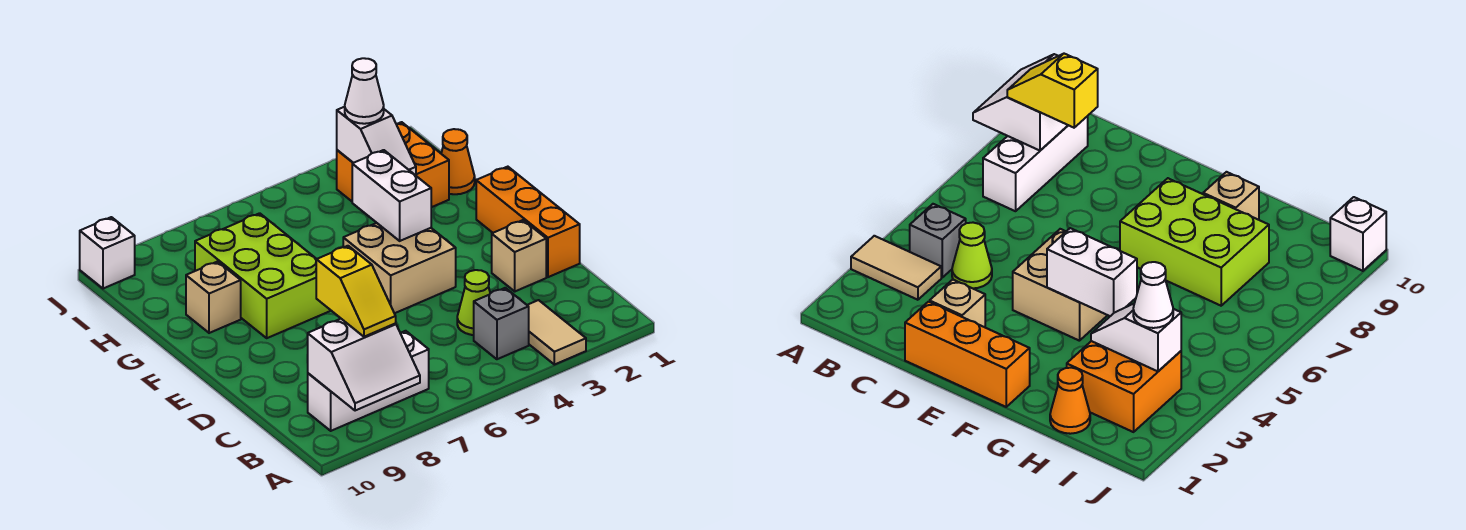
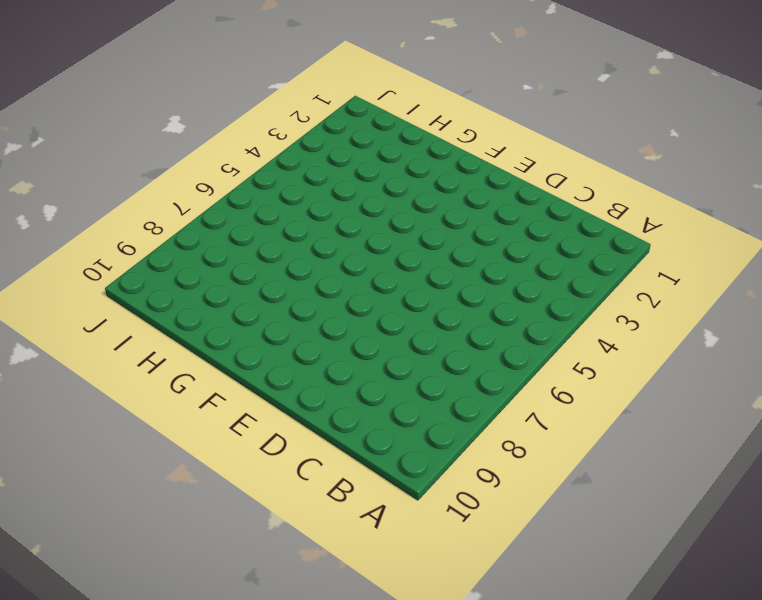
none -> tan 1x2 tile [527,300,586,365]
none -> grey 1x1 brick [474,288,529,359]
none -> white 1x3 brick [308,331,429,431]

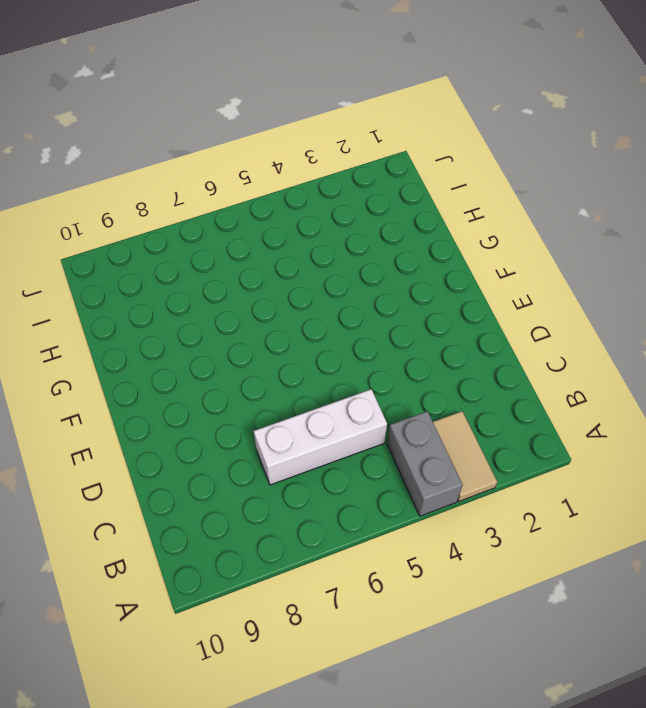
grey 1x2 brick [387,411,463,516] -> grey 1x1 brick [474,288,529,359]
white 1x3 brick [254,389,387,485] -> white 1x3 brick moved to [308,331,429,431]
none -> lime 1x1 cone [457,270,490,335]
none -> orange 1x3 brick [476,167,580,277]
none -> tan 1x1 brick [492,220,546,291]

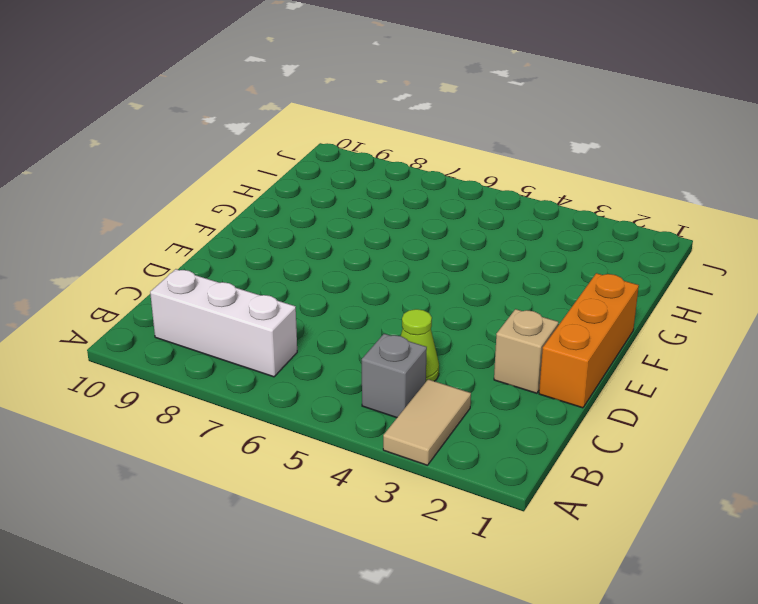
none -> tan 2x2 brick [343,223,456,313]
none -> lime 2x3 brick [195,213,331,338]
none -> tan 1x1 brick [186,262,241,333]

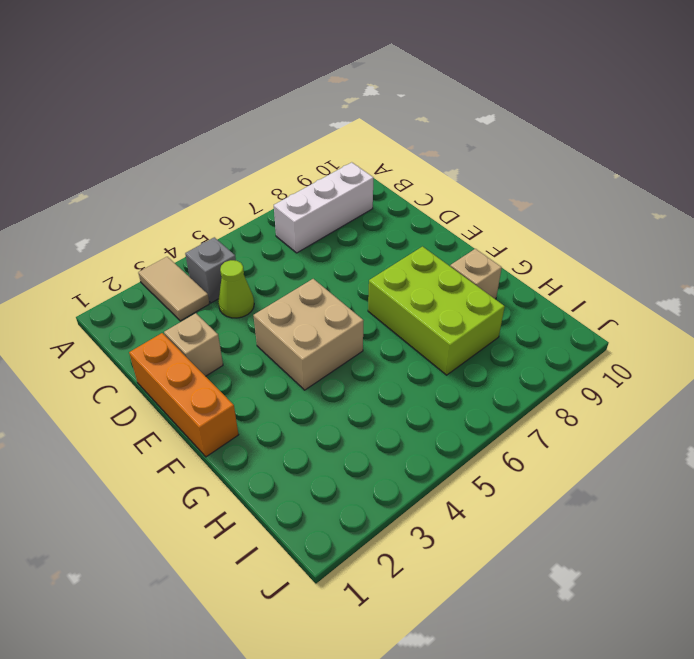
none -> orange 1x1 cone [441,129,475,194]
none -> orange 2x2 brick [337,122,449,207]
none -> white 1x1 brick [80,217,135,289]

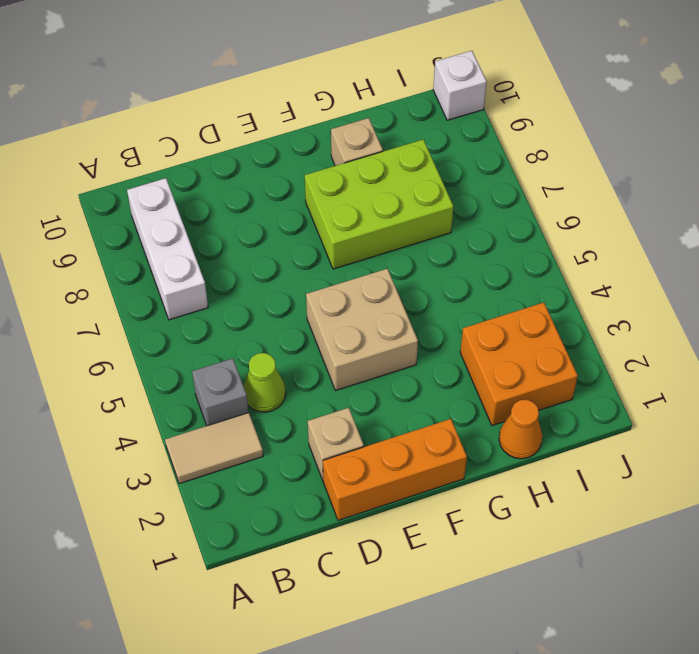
none -> white 2x2 slope [308,319,420,411]
none -> white 1x2 brick [352,150,431,241]
none -> white 1x2 slope [337,107,416,175]

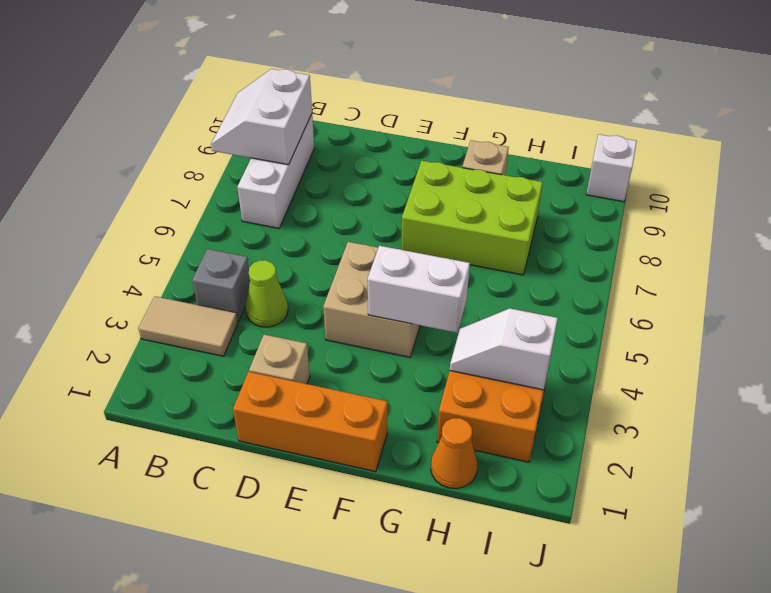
none -> yellow 1x2 slope [316,246,396,337]
none -> white 1x1 cone [345,58,384,124]

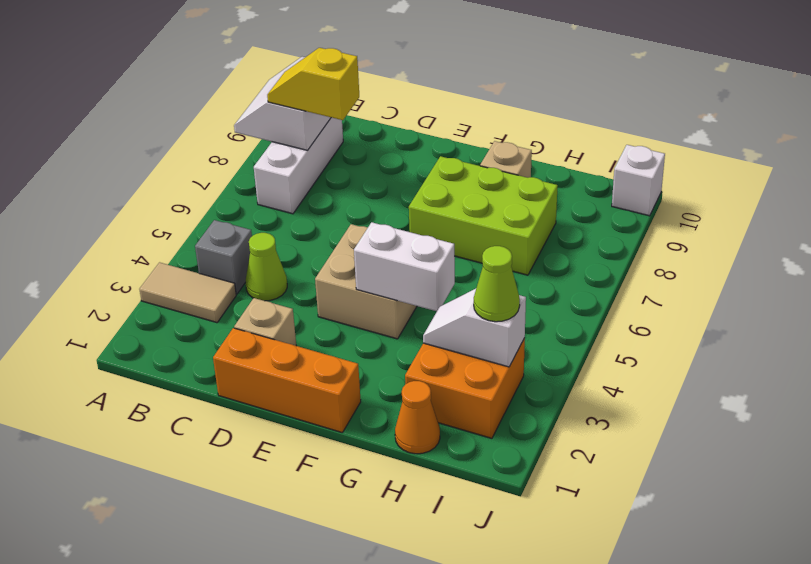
lime 1x1 cone [474,246,520,322] -> white 1x1 cone [345,58,384,124]

